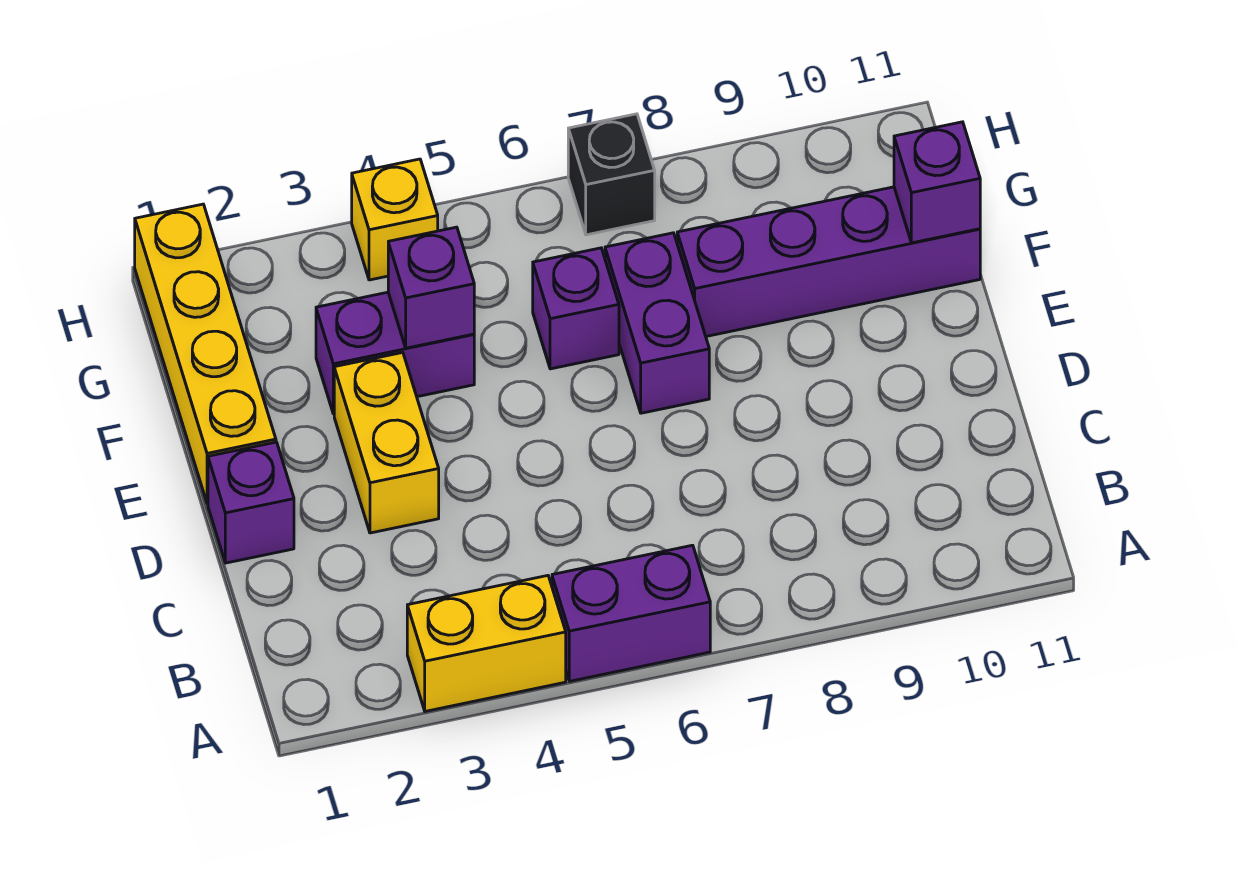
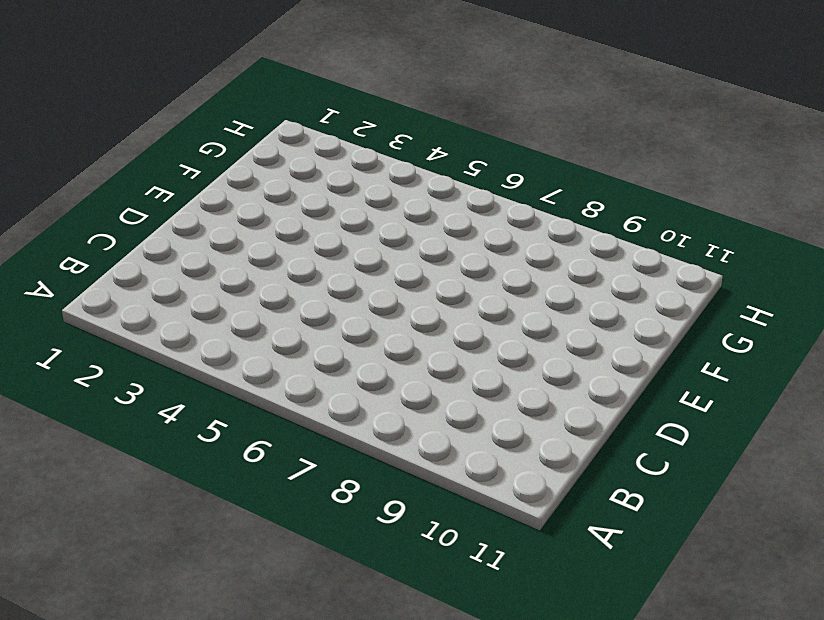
none -> yellow 1x2 brick [407,576,566,711]
none -> purple 1x2 brick [552,545,710,681]
none -> purple 1x1 brick [208,442,294,563]

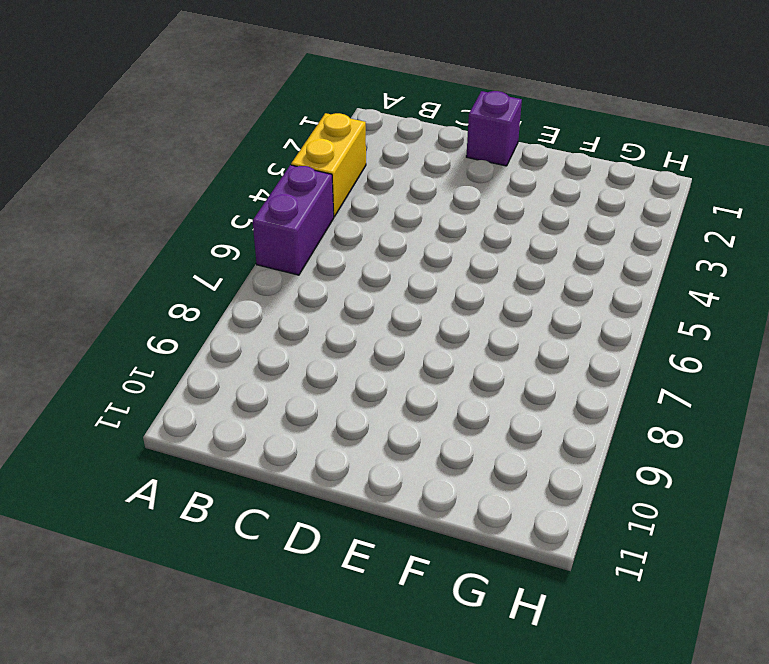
none -> yellow 1x2 brick [334,353,439,533]
none -> yellow 1x4 brick [135,204,276,504]
none -> purple 1x2 brick [605,233,709,413]

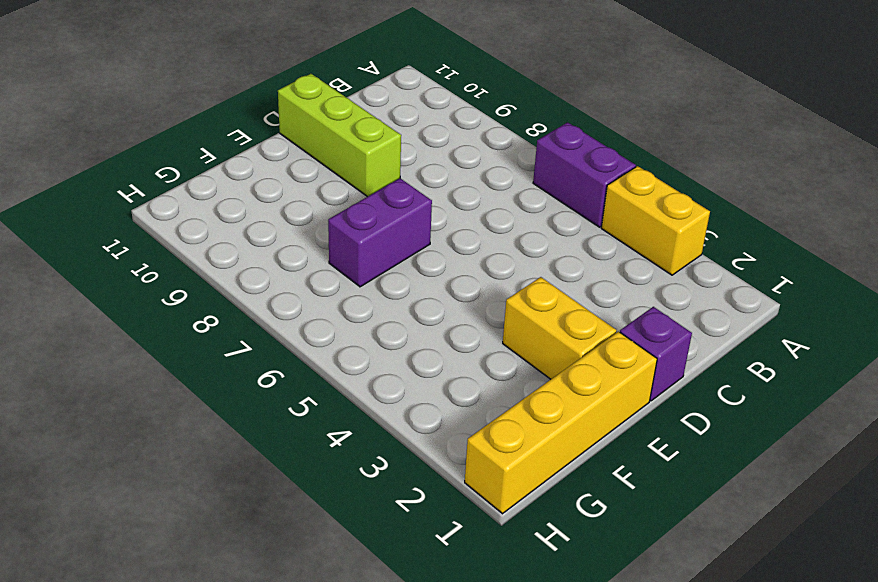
lime 1x3 brick [278,74,401,197] -> none
yellow 1x2 brick [503,277,616,379] -> yellow 1x2 brick turned to [334,353,439,533]
none -> purple 1x2 brick [316,292,474,414]
none -> purple 1x1 brick [533,248,619,369]
none -> purple 1x4 brick [677,187,980,336]

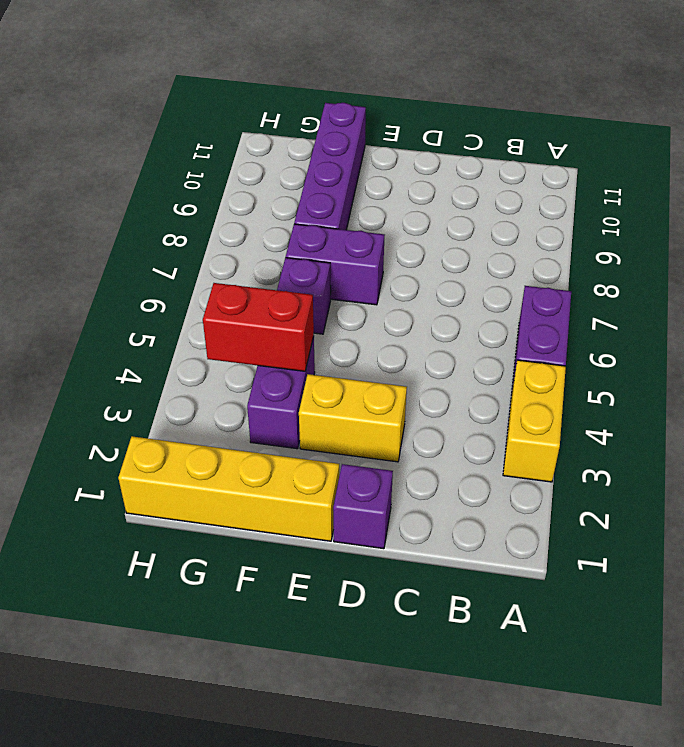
red 1x2 brick [203,283,314,371] -> purple 1x1 brick [388,227,474,348]
none -> yellow 1x1 brick [352,159,438,280]
none -> black 1x1 brick [568,114,655,235]
none -> purple 1x1 brick [894,122,980,243]

